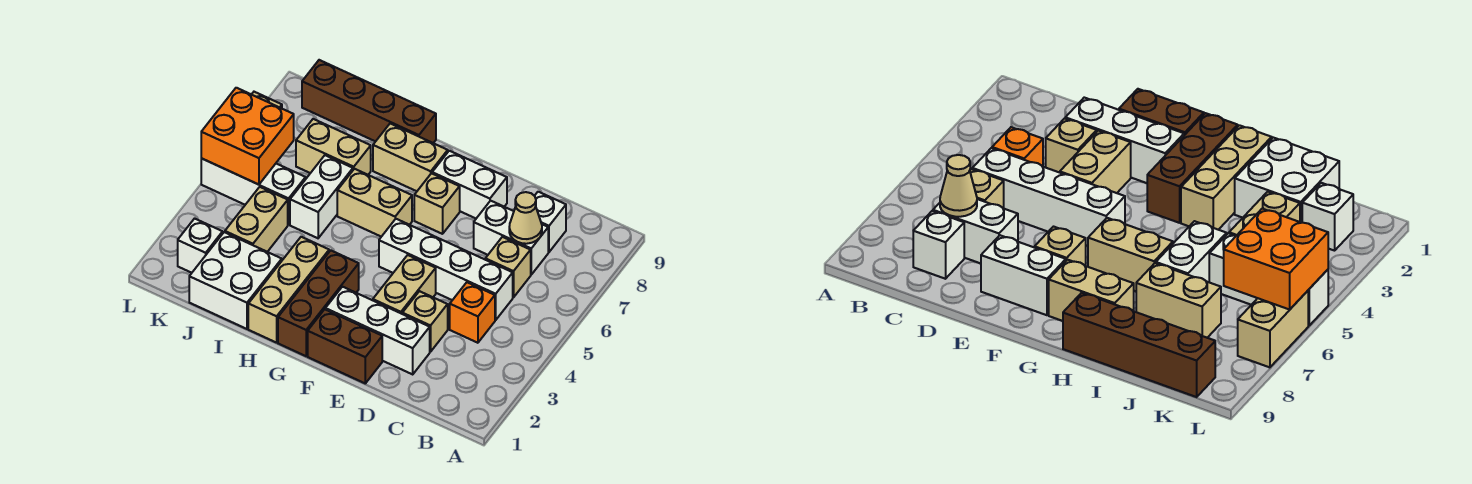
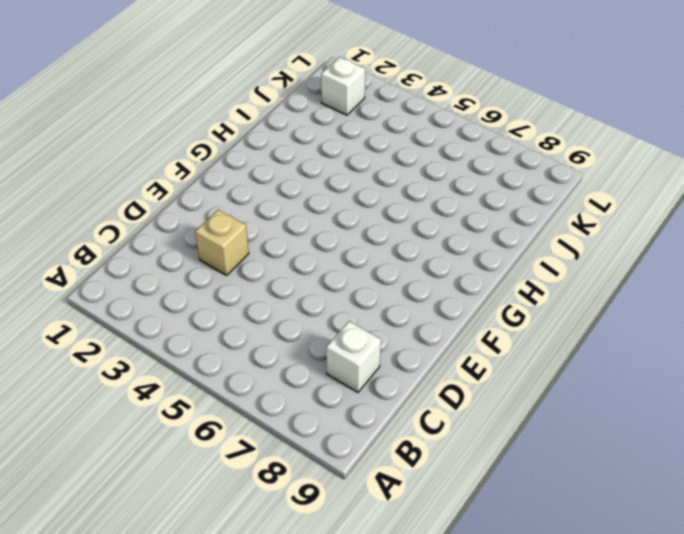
none -> orange 1x1 brick [450,282,495,343]
none -> white 1x4 brick [379,219,513,320]
none -> tan 1x1 brick [485,237,531,297]

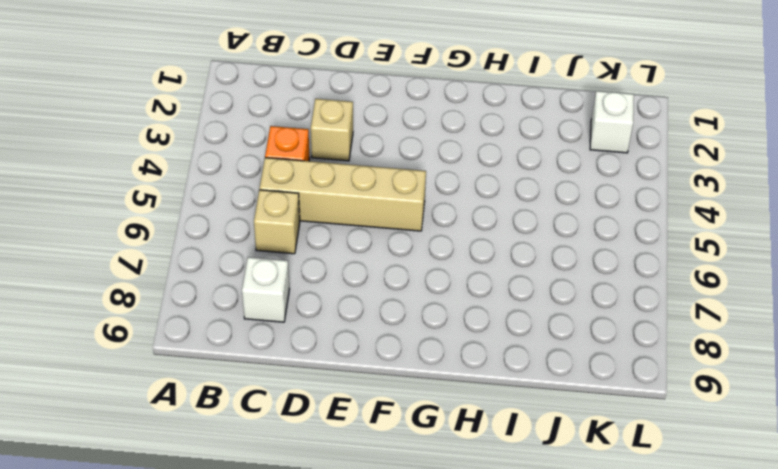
tan 1x4 brick [260,158,426,231] -> white 1x4 brick [379,219,513,320]
none -> white 1x2 brick [474,201,548,275]
none -> white 1x3 brick [325,287,430,374]
none -> brown 1x2 brick [308,309,382,383]

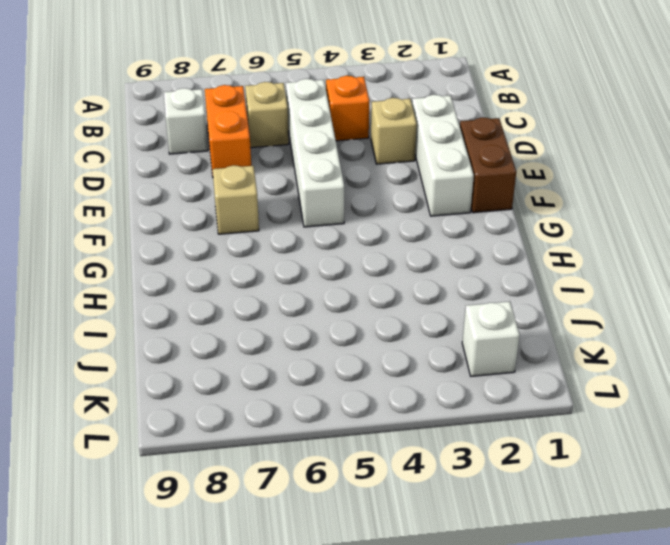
orange 1x2 brick [205,85,251,176] -> white 1x2 brick [474,201,548,275]
none -> tan 1x2 brick [373,255,436,314]
none -> white 1x2 brick [432,151,507,218]
none -> brown 1x3 brick [278,250,359,356]

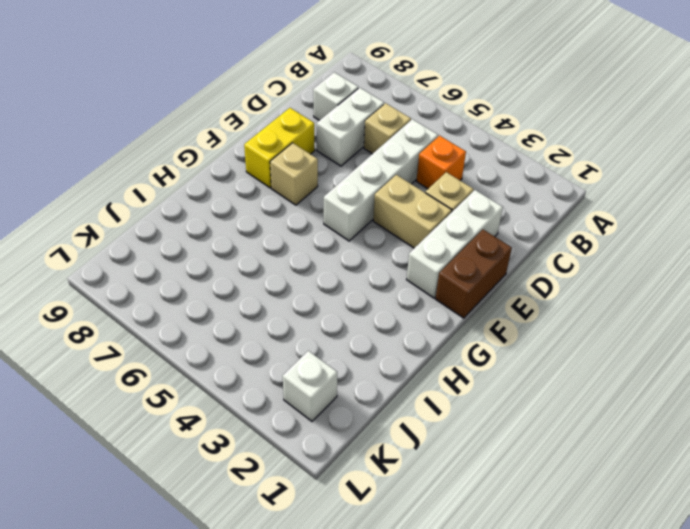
yellow 1x2 brick [244,108,315,188] -> white 1x2 brick [432,151,507,218]
none -> brown 1x3 brick [278,250,359,356]
none -> tan 1x2 brick [337,169,412,237]
none -> tan 1x2 brick [373,124,448,191]

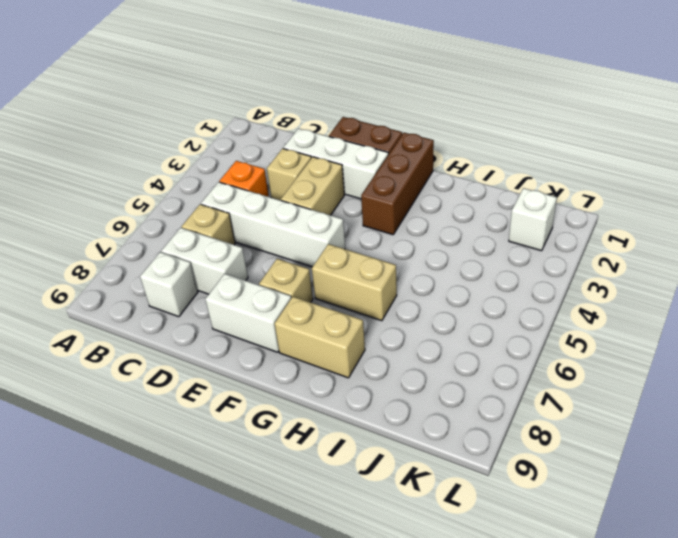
none -> tan 1x3 brick [248,237,329,343]
none -> brown 1x4 brick [302,60,436,143]
none -> white 2x2 brick [189,232,282,329]

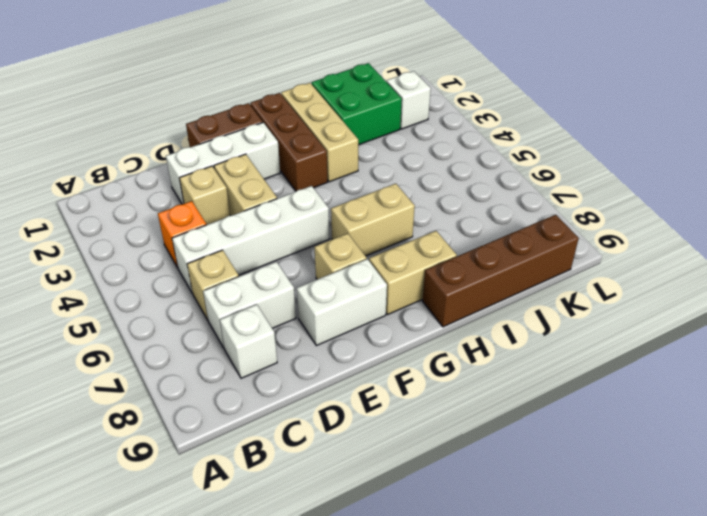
green 2x2 brick [311,63,402,145] -> white 2x2 brick [189,232,282,329]
none -> white 1x2 brick [290,155,353,238]
none -> tan 1x2 brick [296,119,371,175]
none -> tan 1x2 brick [225,187,288,252]

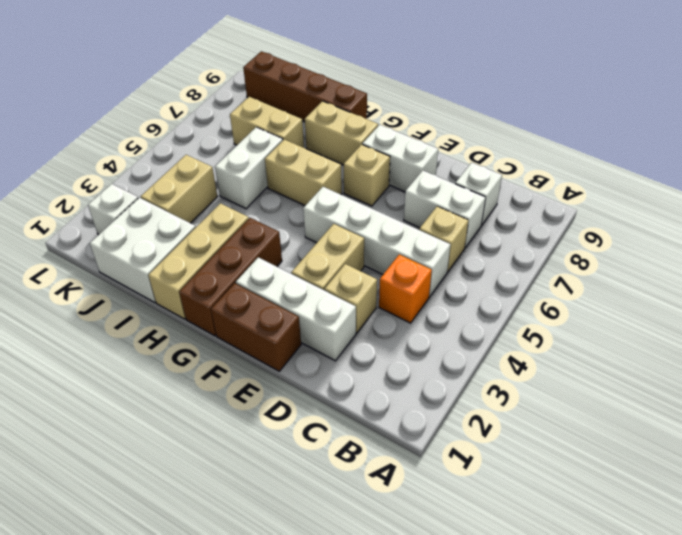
none -> white 1x3 brick [201,158,306,225]
none -> tan 1x2 brick [1238,291,1308,367]
none -> tan 1x1 cone [509,192,542,244]

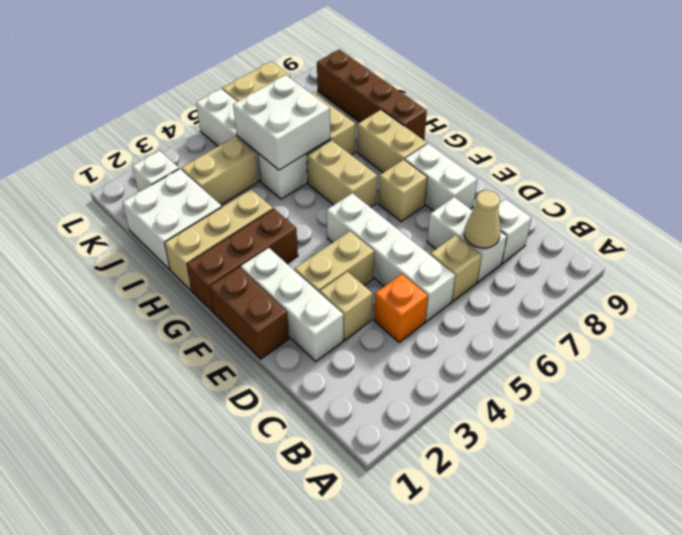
white 2x2 brick [233,75,330,170] -> none
none -> orange 2x2 brick [201,88,294,185]

